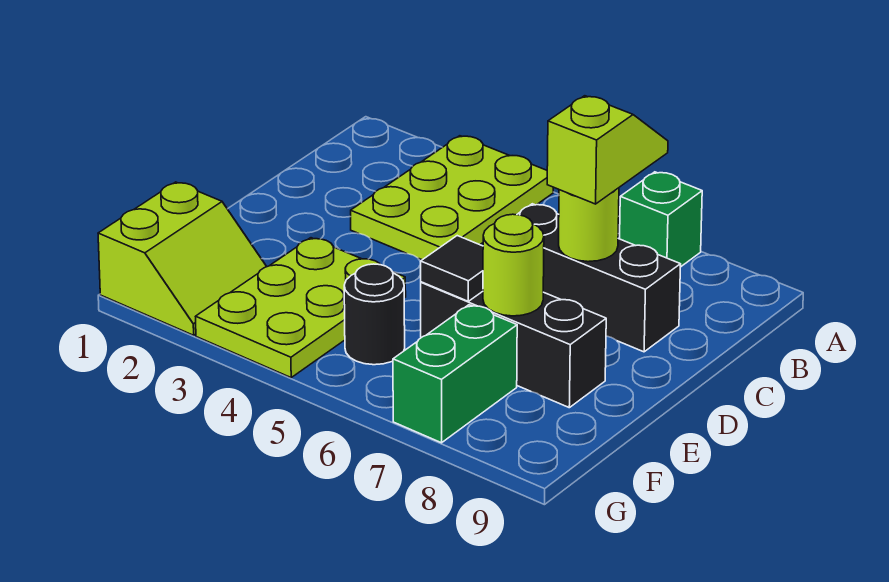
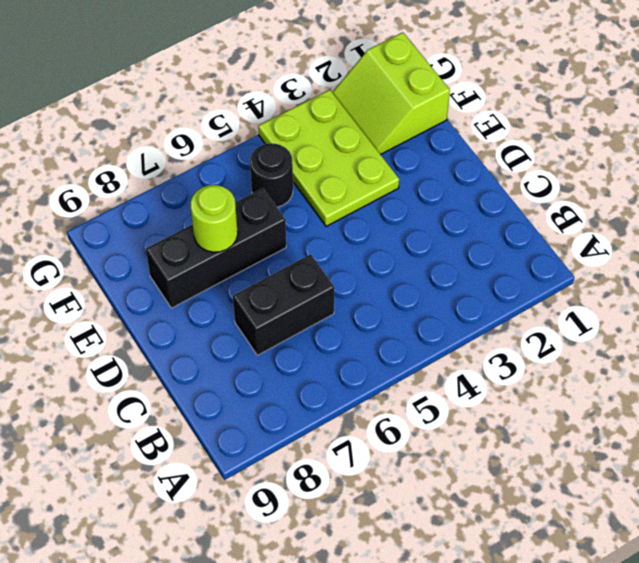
black 1x2 brick [233,254,334,355] -> black 1x3 brick [517,204,681,352]
none -> lime 2x3 plate [351,136,553,260]
none -> green 1x1 brick [620,172,702,267]
none -> green 1x2 brick [393,305,517,443]

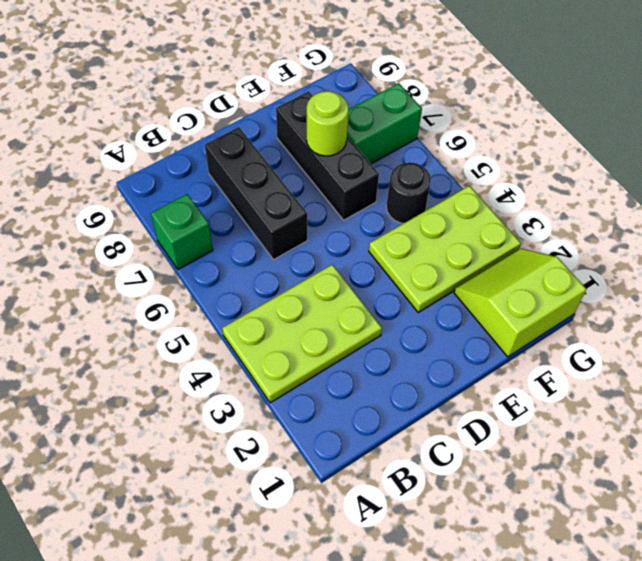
none -> lime 1x1 round brick [559,188,619,262]
none -> black 1x1 tile [421,236,483,301]
none -> lime 1x2 slope [547,96,668,204]

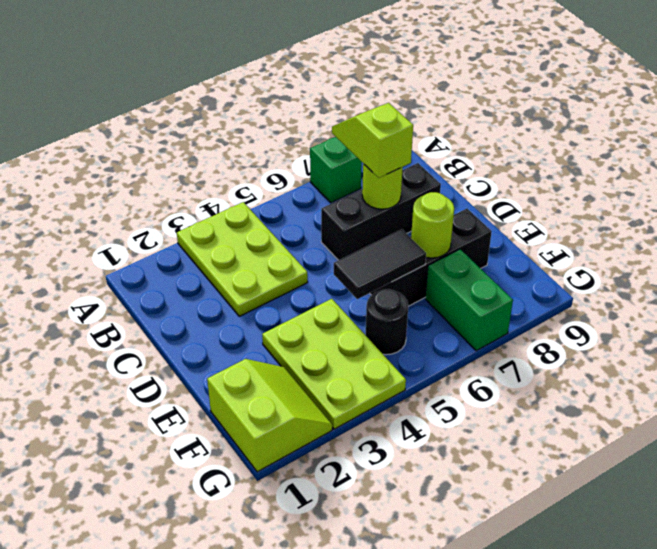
black 1x2 tile [334,229,426,299] -> black 1x1 tile [421,236,483,301]

